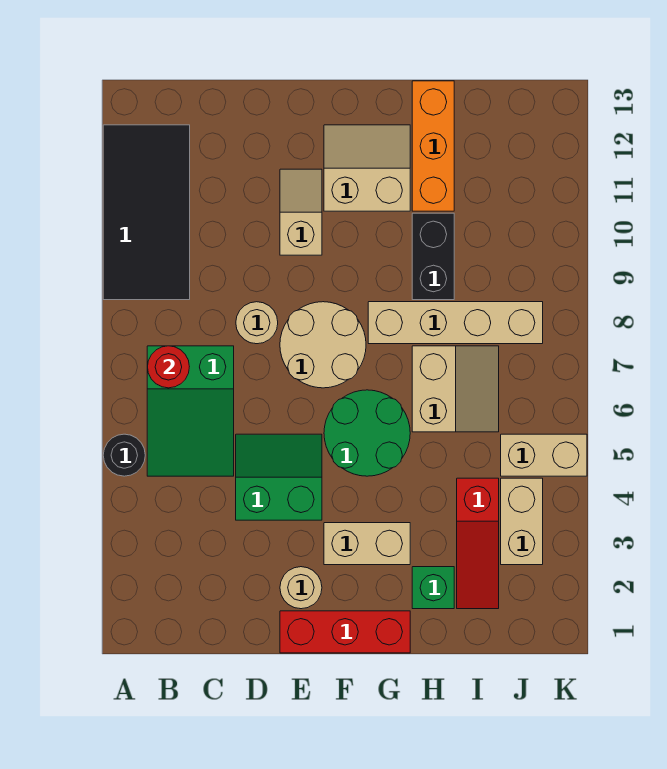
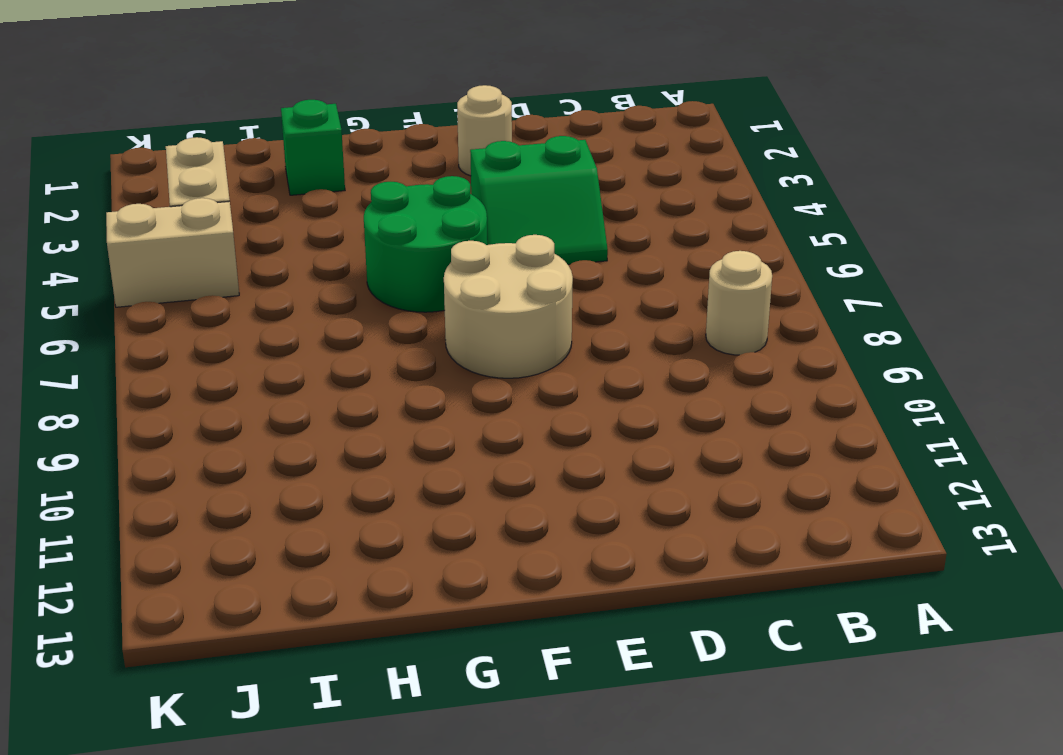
tan 1x1 round brick [706,251,772,355] -> tan 1x1 round brick moved to [236,302,278,344]
none -> black 1x1 round brick [103,434,145,476]
none -> black 2x4 tile [103,125,190,300]
none -> green 2x3 slope [147,346,234,476]

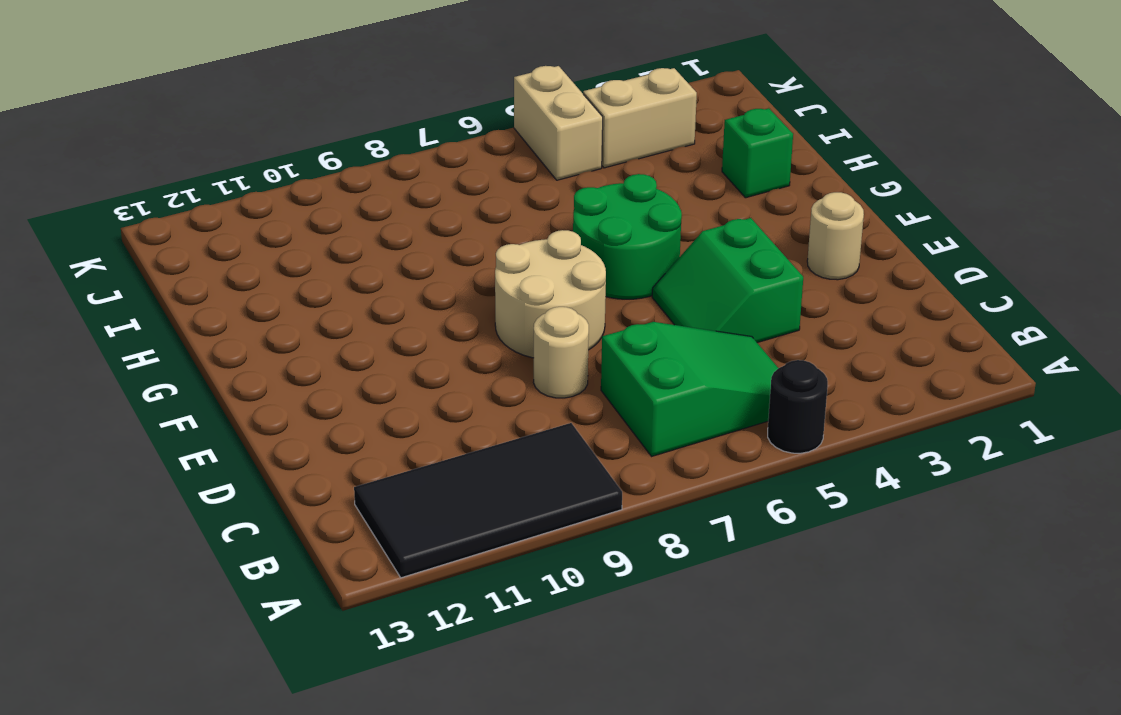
none -> red 1x3 brick [280,611,410,653]
none -> tan 1x2 slope [280,169,322,255]
none -> tan 1x2 brick [324,523,410,565]

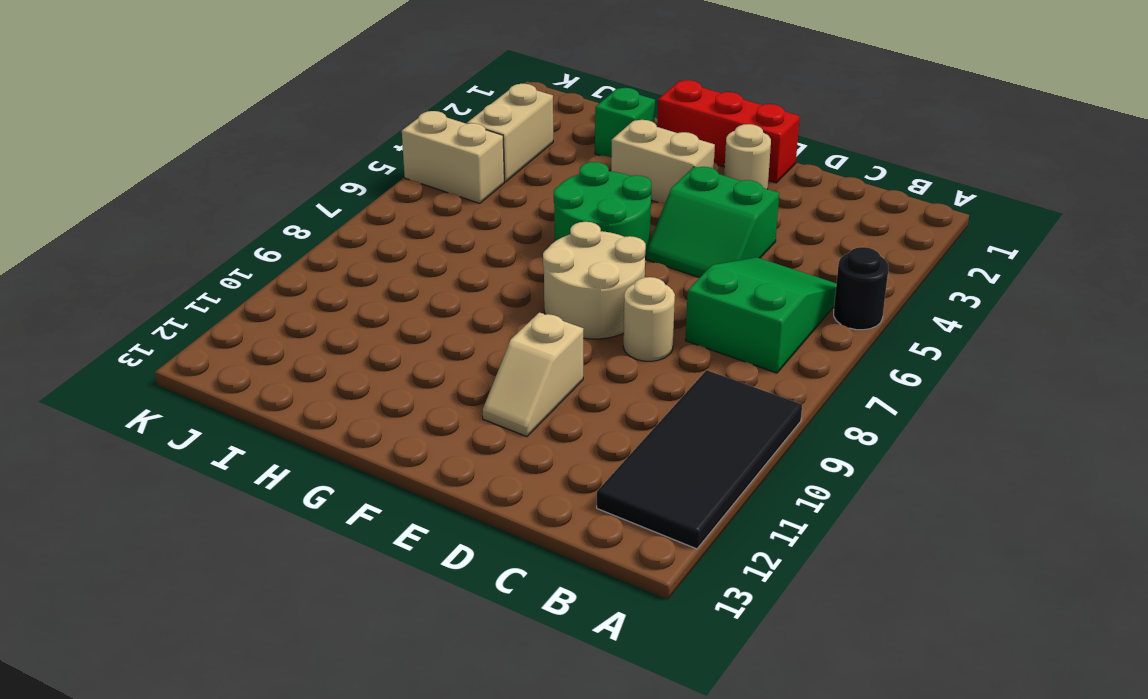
none -> tan 2x2 slope [324,125,410,211]
none -> tan 1x4 brick [368,302,543,344]
none -> tan 2x2 slope [412,346,499,432]

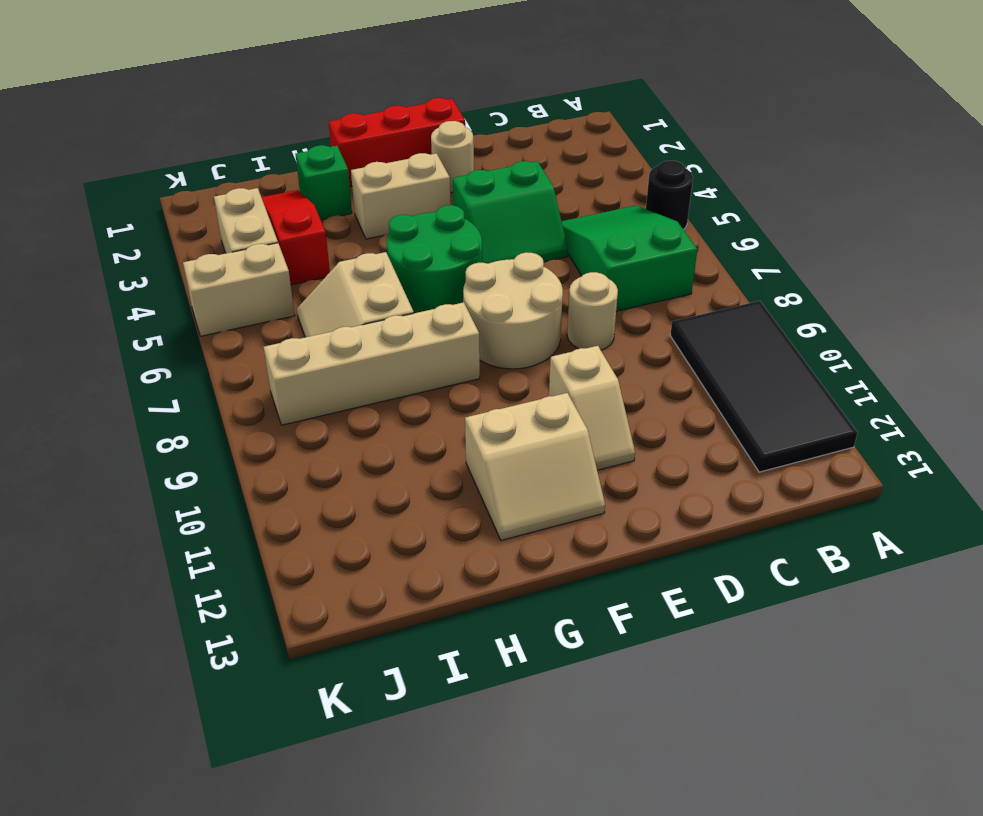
none -> black 1x2 brick [412,213,454,300]
none -> orange 1x3 brick [412,81,454,211]
none -> red 1x1 round brick [148,346,189,388]

